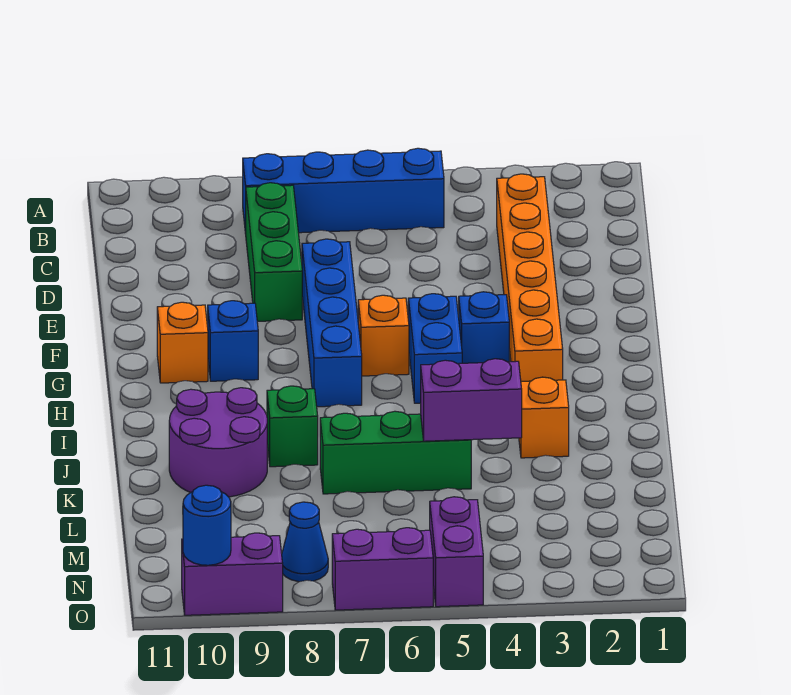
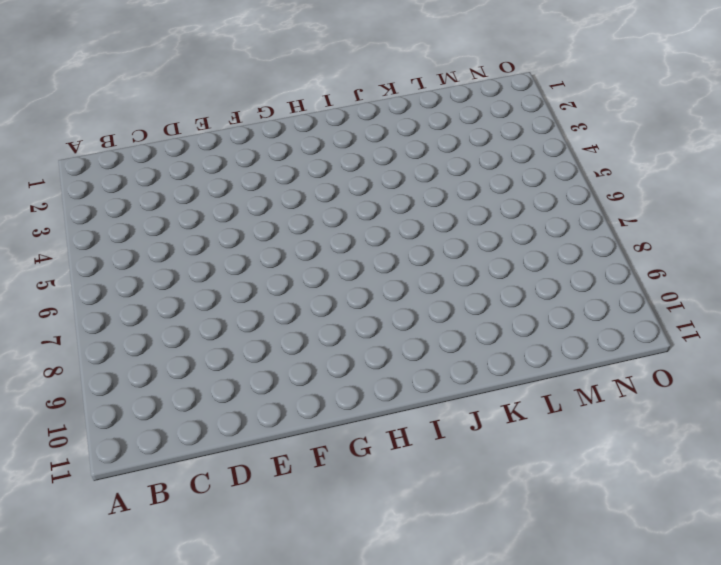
none -> blue 1x4 brick [243,148,444,234]
none -> orange 1x6 brick [497,174,563,381]
none -> green 1x3 brick [246,183,302,321]

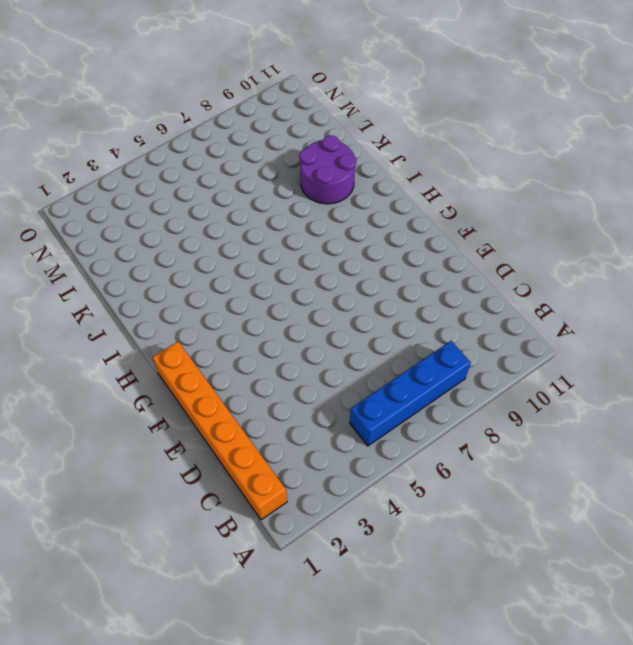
orange 1x6 brick [152,342,287,520] -> orange 1x6 brick moved to [497,174,563,381]
none -> green 1x3 brick [246,183,302,321]
none -> blue 1x4 brick [302,239,362,407]
none -> blue 1x1 brick [459,292,509,363]

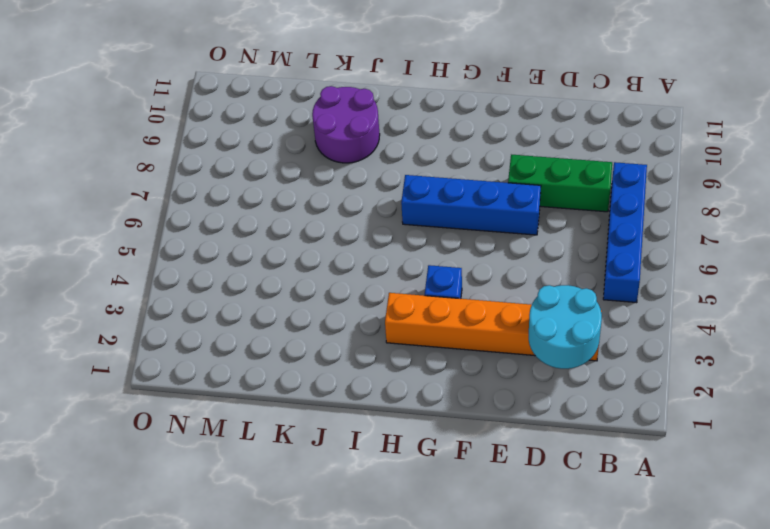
cyan 2x2 round brick [529,285,602,369] -> none
none -> blue 1x2 brick [408,294,462,403]
none -> orange 1x1 brick [358,295,409,376]
none -> blue 1x1 brick [208,301,258,381]

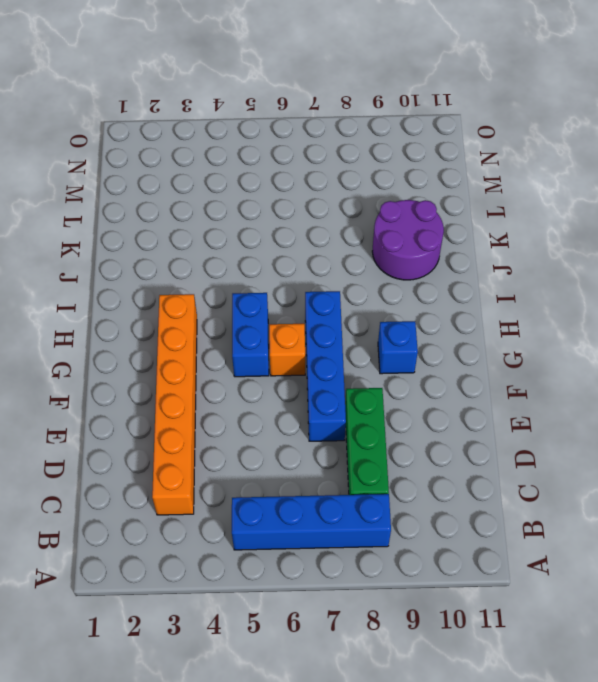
none -> blue 1x1 brick [459,292,509,363]
none -> orange 1x1 brick [157,302,208,383]
none -> orange 1x1 brick [519,377,569,458]

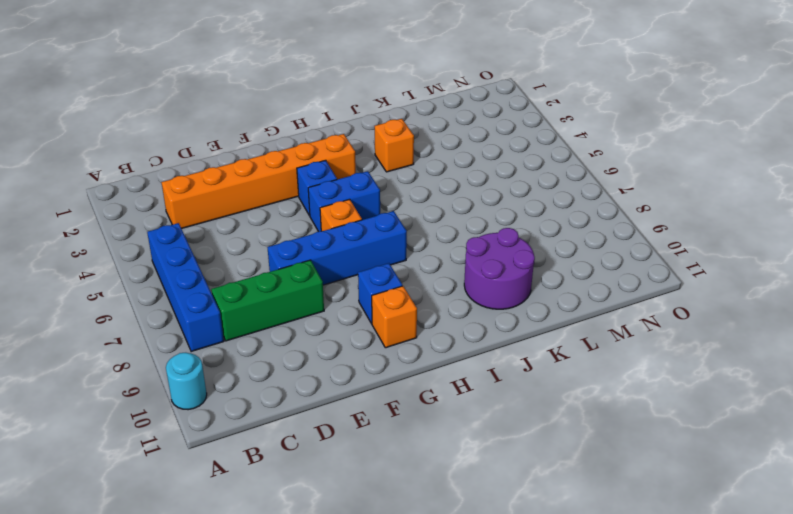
cyan 1x1 round brick [166,353,207,410] -> none
none -> green 1x1 brick [267,386,318,467]
none -> green 1x3 brick [320,411,471,494]
none -> purple 1x2 brick [430,497,483,607]

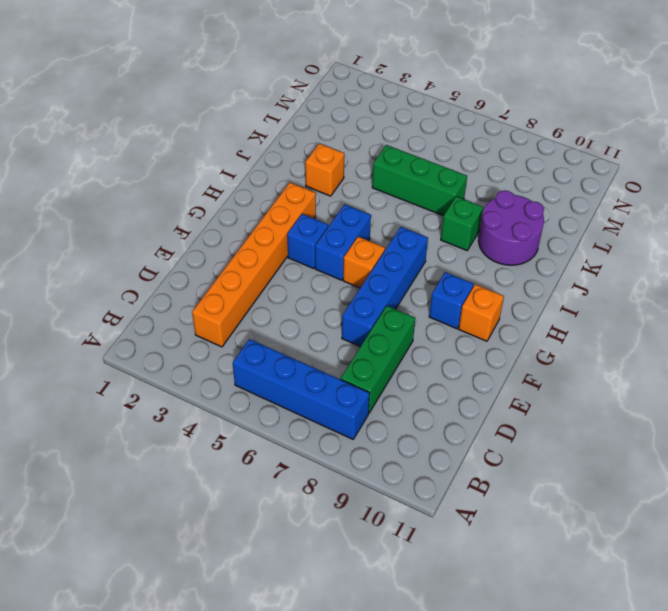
none -> purple 1x2 brick [430,497,483,607]
none -> blue 1x1 cone [282,502,328,582]
none -> purple 1x2 brick [332,528,433,610]

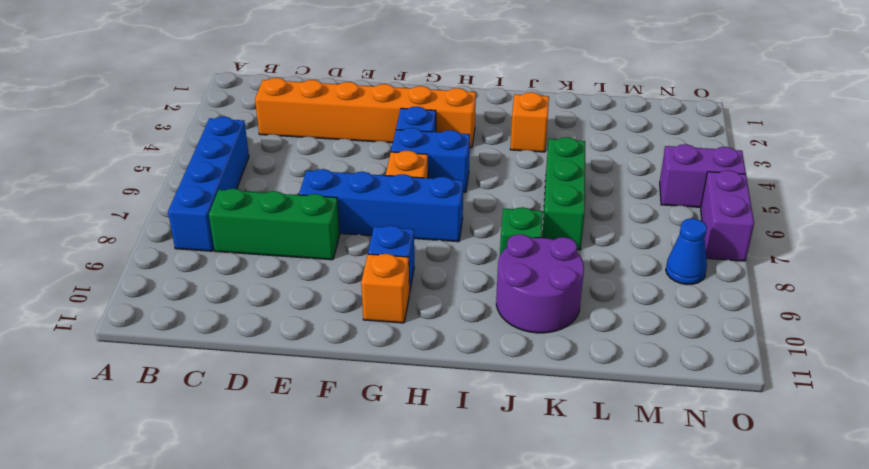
none -> purple 1x2 brick [182,533,283,615]
none -> purple 1x2 brick [421,359,522,441]
none -> blue 1x1 round brick [183,485,231,565]

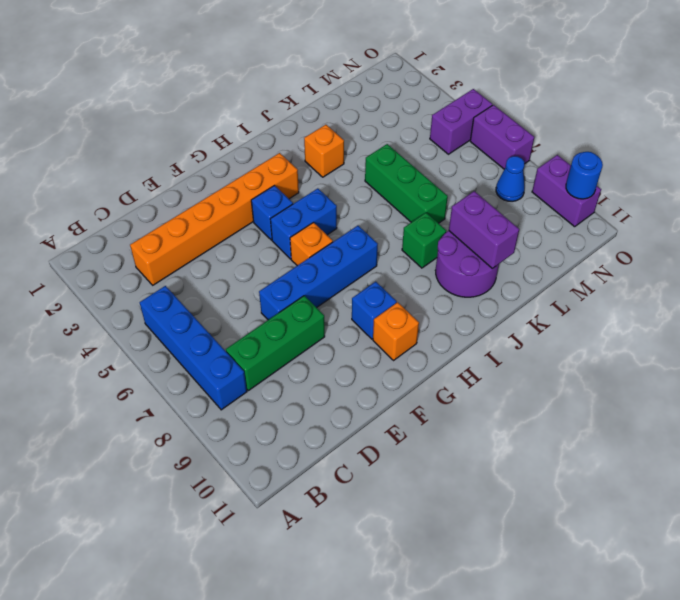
purple 1x2 brick [449,191,519,269] -> purple 1x2 brick moved to [421,359,522,441]

